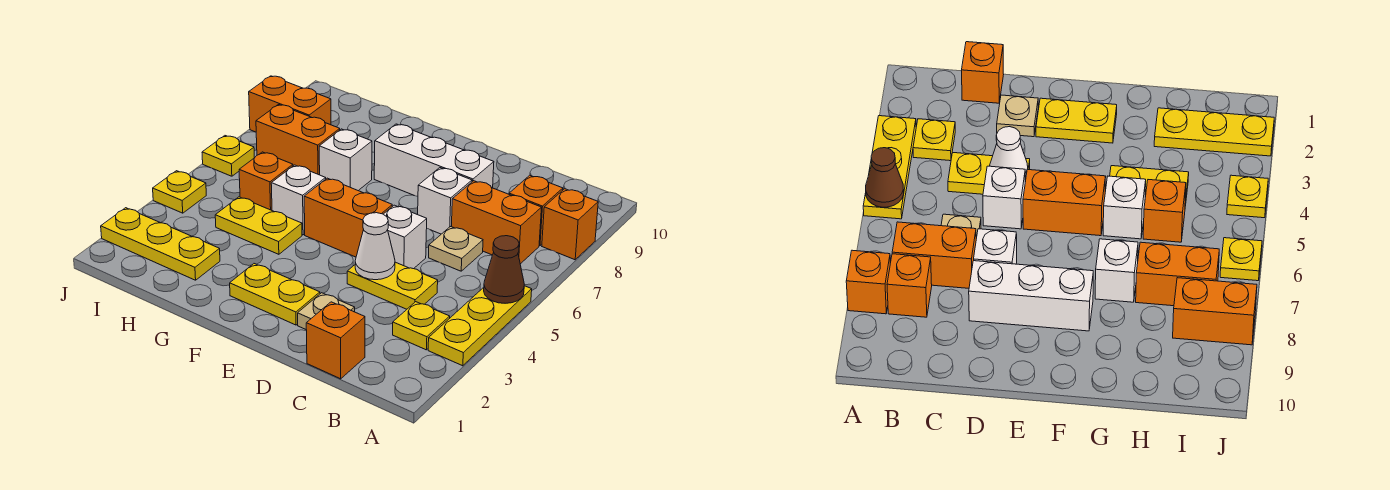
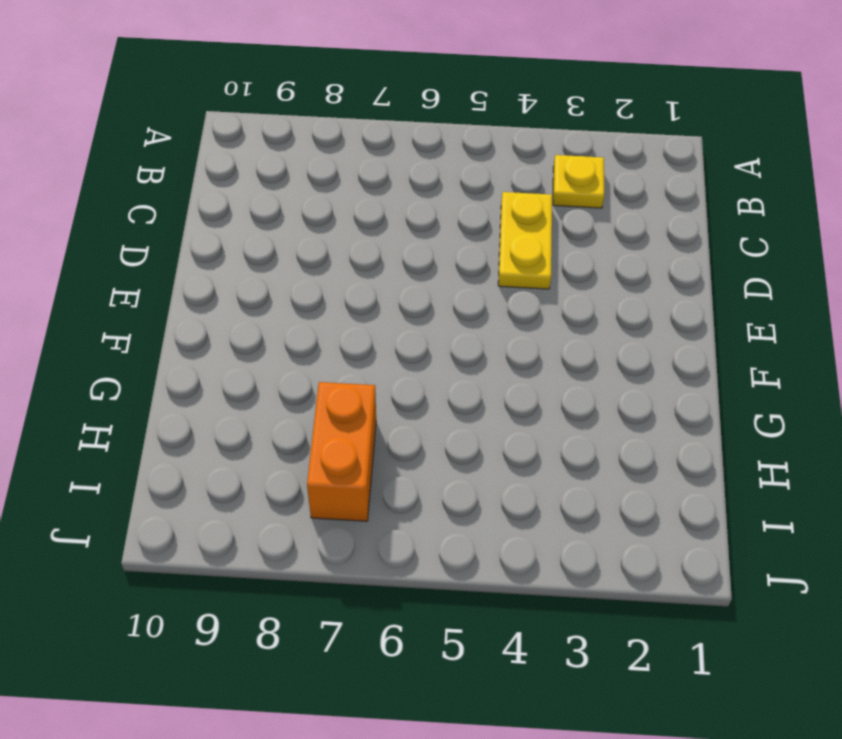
none -> yellow 1x3 plate [428,286,532,366]
none -> orange 1x1 brick [542,189,598,260]
none -> orange 1x2 brick [451,181,541,264]

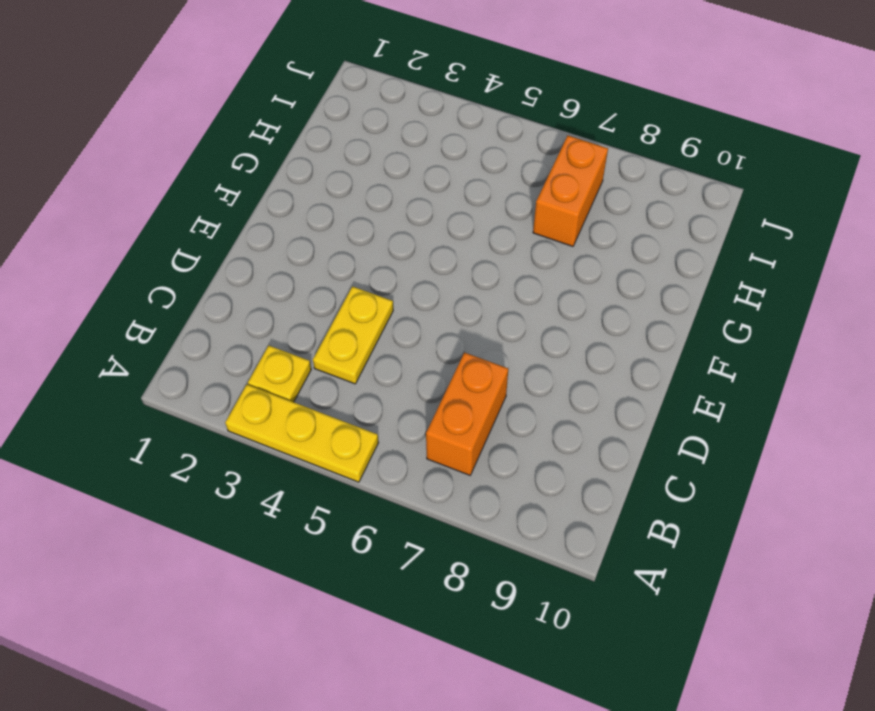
none -> orange 1x1 brick [542,189,598,260]
none -> orange 1x1 brick [509,175,563,246]
none -> orange 1x1 brick [306,302,365,379]

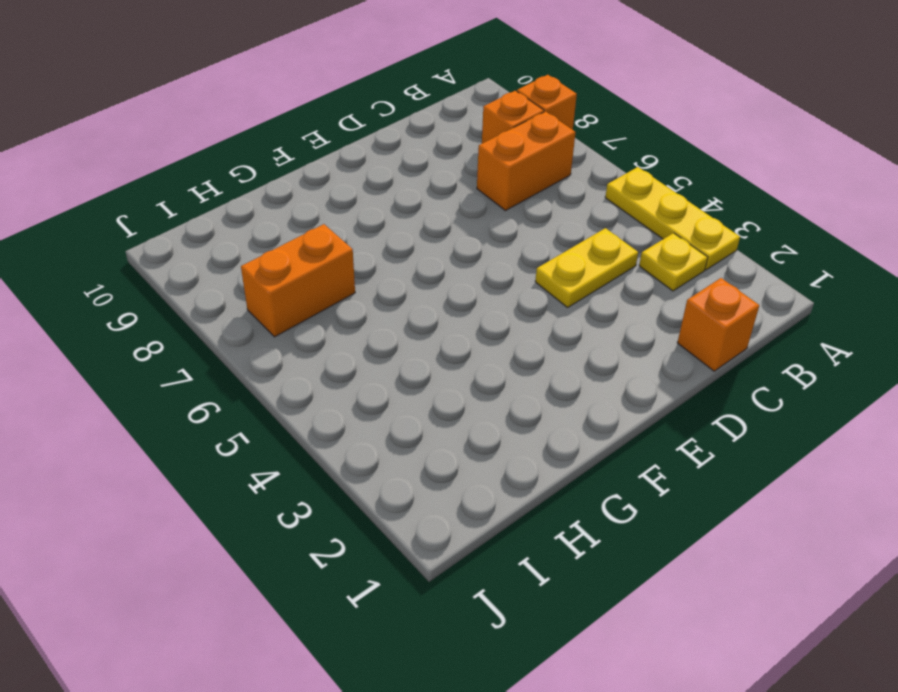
none -> tan 1x1 plate [429,227,483,271]
none -> tan 1x1 plate [298,293,355,329]
none -> white 1x1 brick [384,205,427,269]

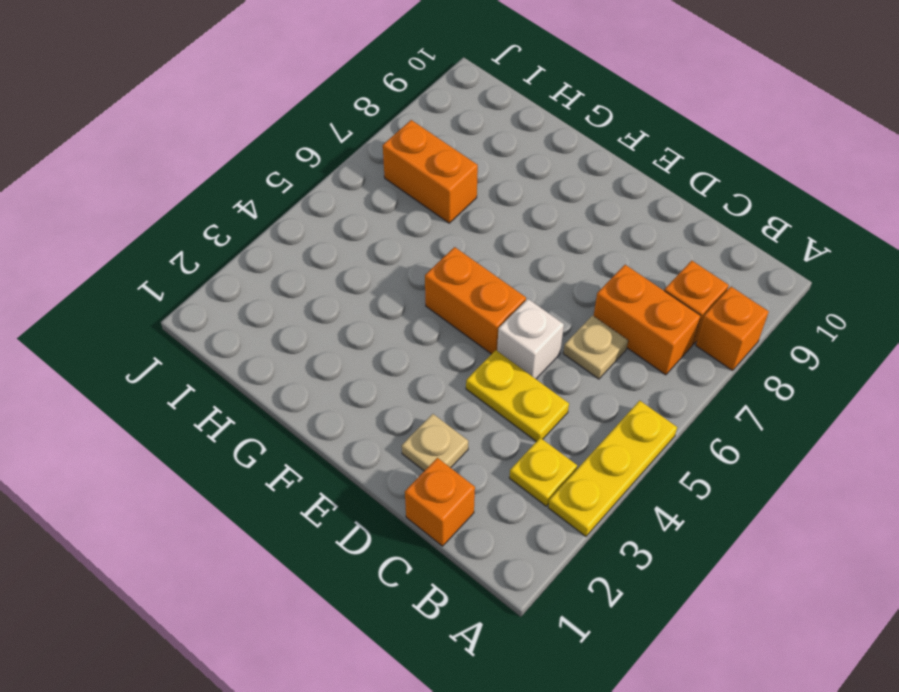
none -> white 1x1 brick [418,168,472,234]
none -> white 1x3 brick [374,124,494,196]
none -> yellow 1x2 plate [230,264,320,325]

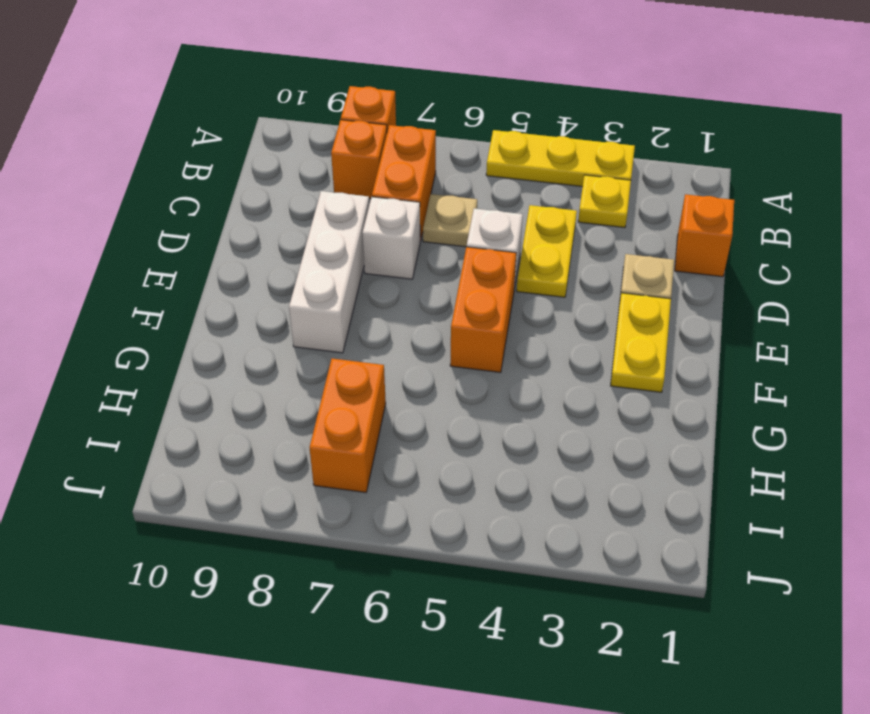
none -> yellow 1x2 plate [215,197,302,254]
none -> white 1x1 brick [271,165,326,235]
none -> white 1x1 brick [319,129,372,191]

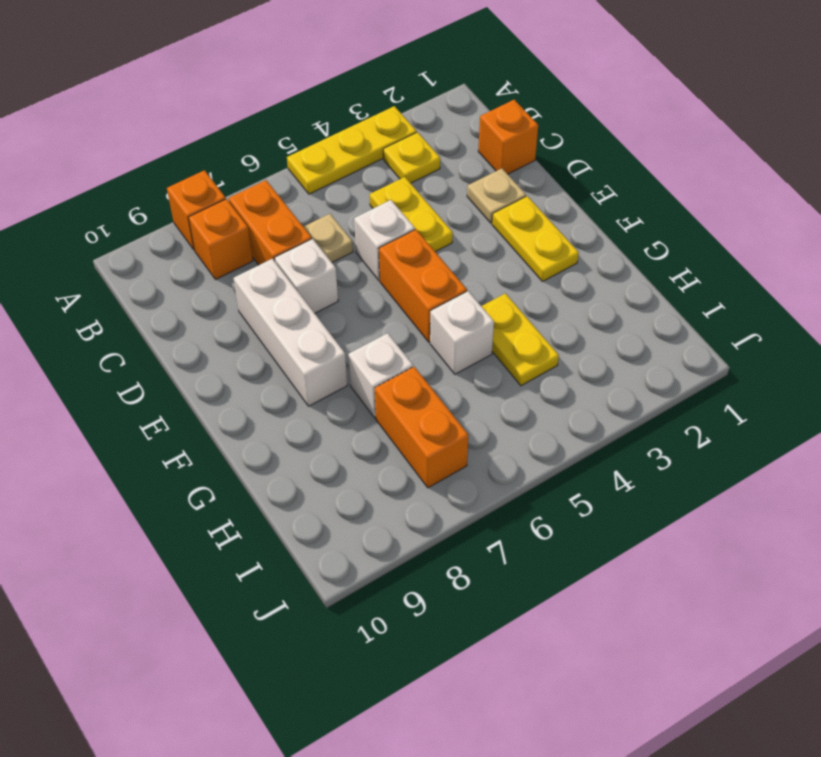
none -> yellow 1x3 plate [101,208,220,280]
none -> orange 1x1 brick [239,152,293,210]
none -> orange 1x2 brick [249,76,331,132]

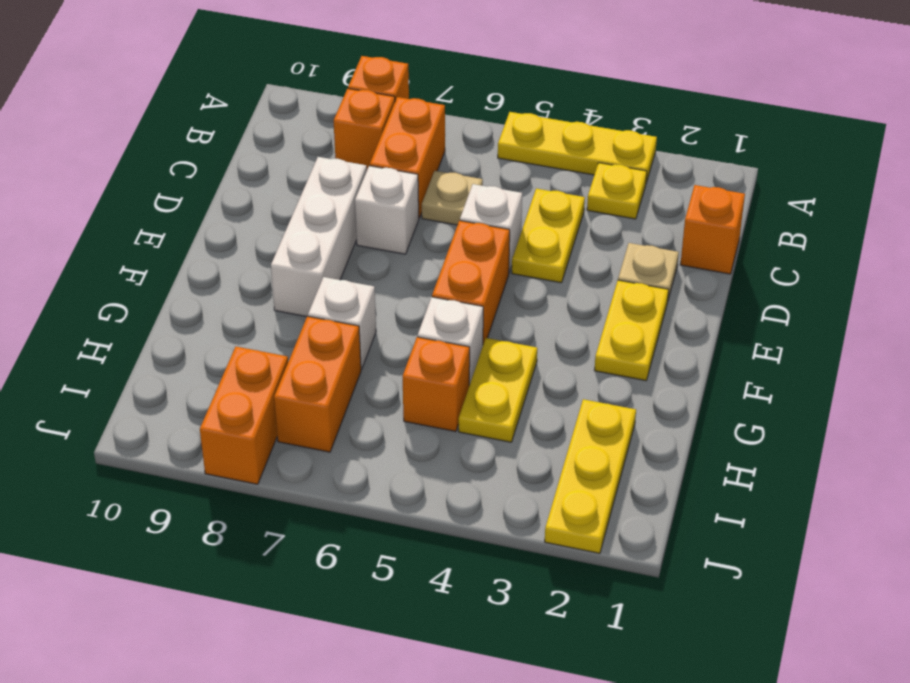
none -> yellow 1x1 plate [153,171,206,213]
none -> yellow 1x1 plate [202,136,254,176]
none -> brown 1x1 cone [484,236,524,303]

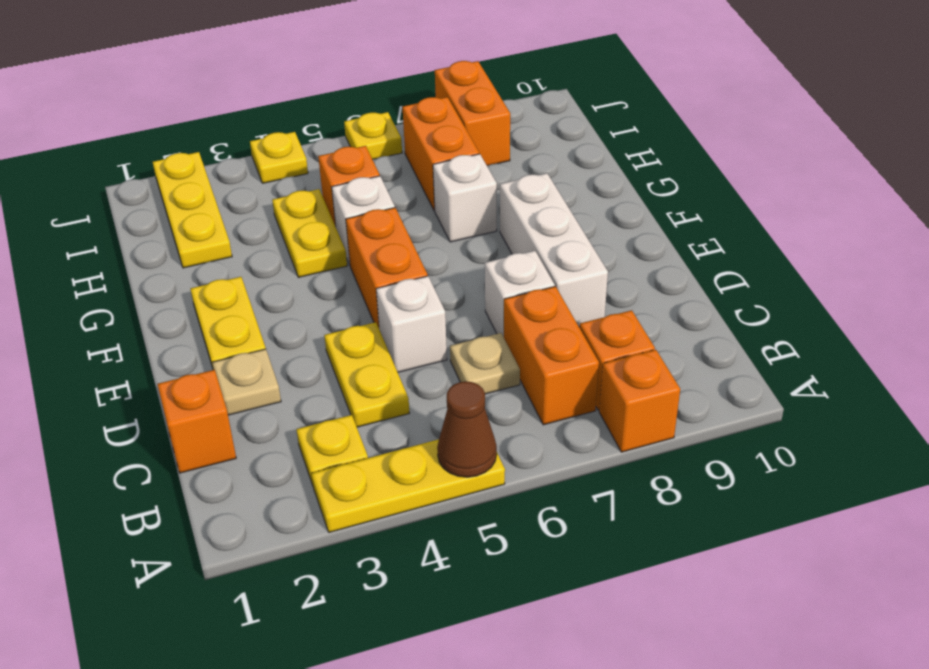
none -> white 1x1 cone [355,213,395,280]

